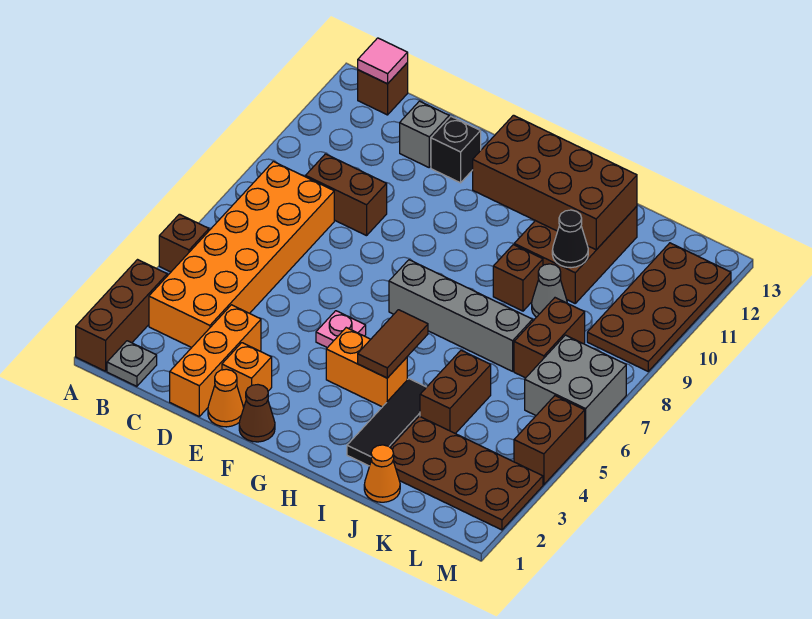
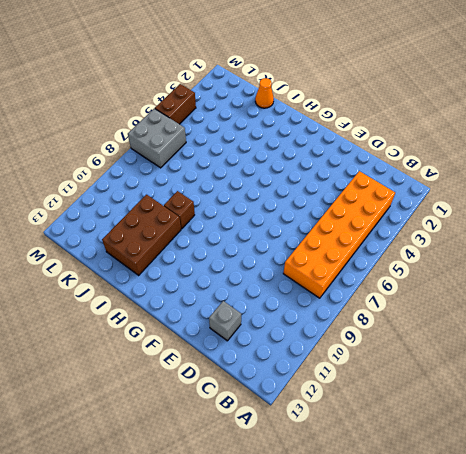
none -> brown 1x3 brick [76,260,167,371]
none -> brown 1x1 brick [159,214,209,272]
none -> grey 1x1 plate [107,341,157,386]
none -> brown 1x1 brick [358,63,408,115]

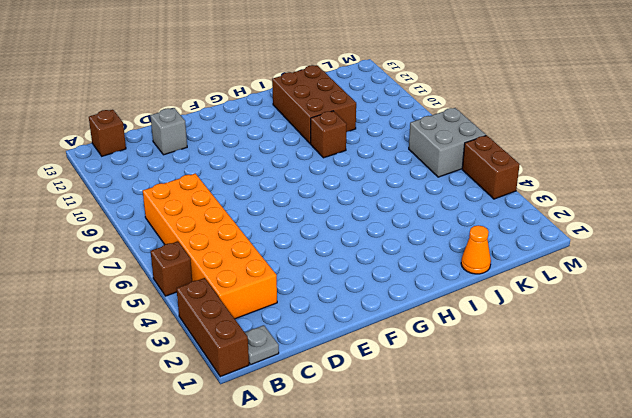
none -> brown 1x2 brick [306,154,387,236]
none -> orange 1x3 brick [170,305,261,416]
none -> orange 1x1 cone [208,369,244,427]
none -> orange 1x1 brick [222,343,272,405]

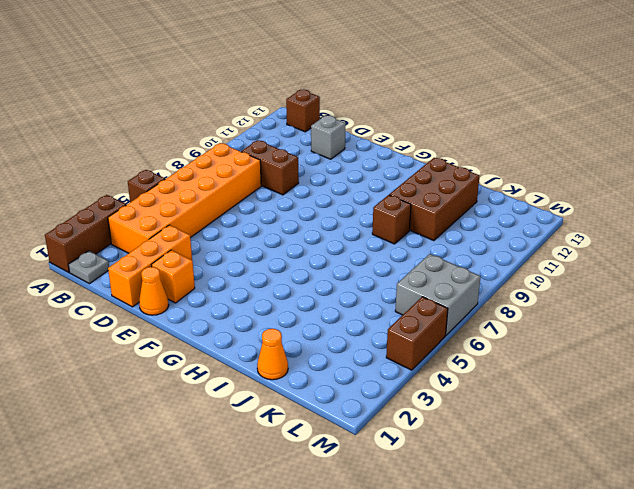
none -> black 1x1 brick [431,116,481,183]
none -> brown 1x1 cone [239,385,275,442]
none -> pink 1x1 plate [316,311,366,348]
none -> orange 1x2 brick [326,328,407,407]

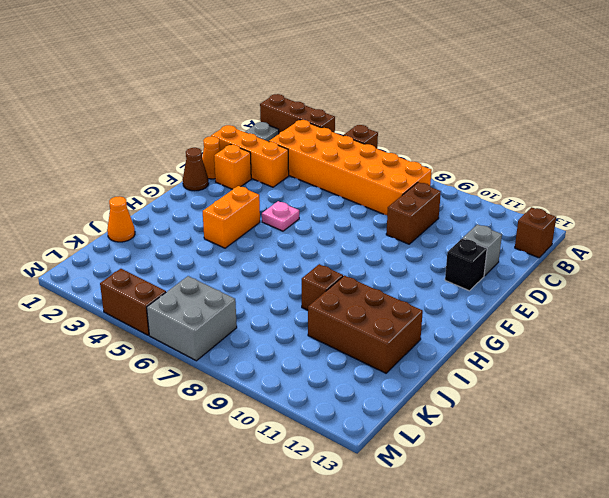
none -> grey 1x4 brick [389,260,533,371]
none -> black 1x3 tile [347,379,426,466]
none -> brown 2x4 plate [390,416,543,530]
none -> brown 1x2 brick [420,350,491,434]

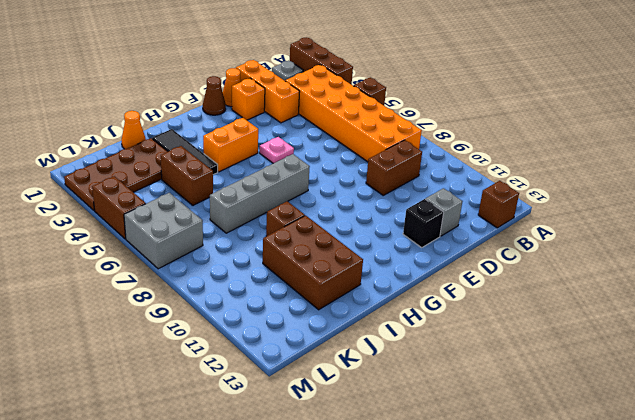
none -> grey 1x1 cone [532,264,567,317]
none -> brown 1x2 brick [514,298,585,378]
none -> brown 2x4 plate [587,243,731,371]
none -> pink 1x1 tile [358,38,408,84]

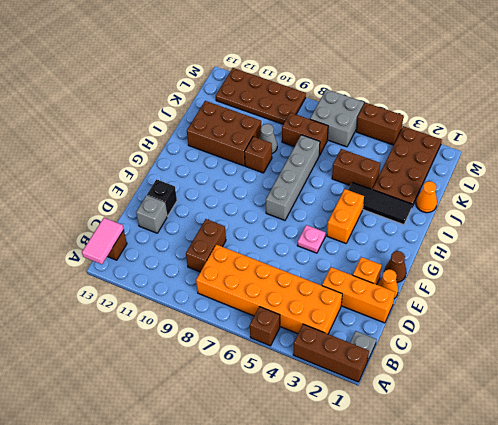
pink 1x2 tile [82,218,124,264] -> pink 1x1 tile [358,38,408,84]
none -> brown 2x4 brick [473,115,637,250]
none -> brown 1x2 tile [358,310,428,378]
none -> black 1x1 cone [552,210,588,268]

